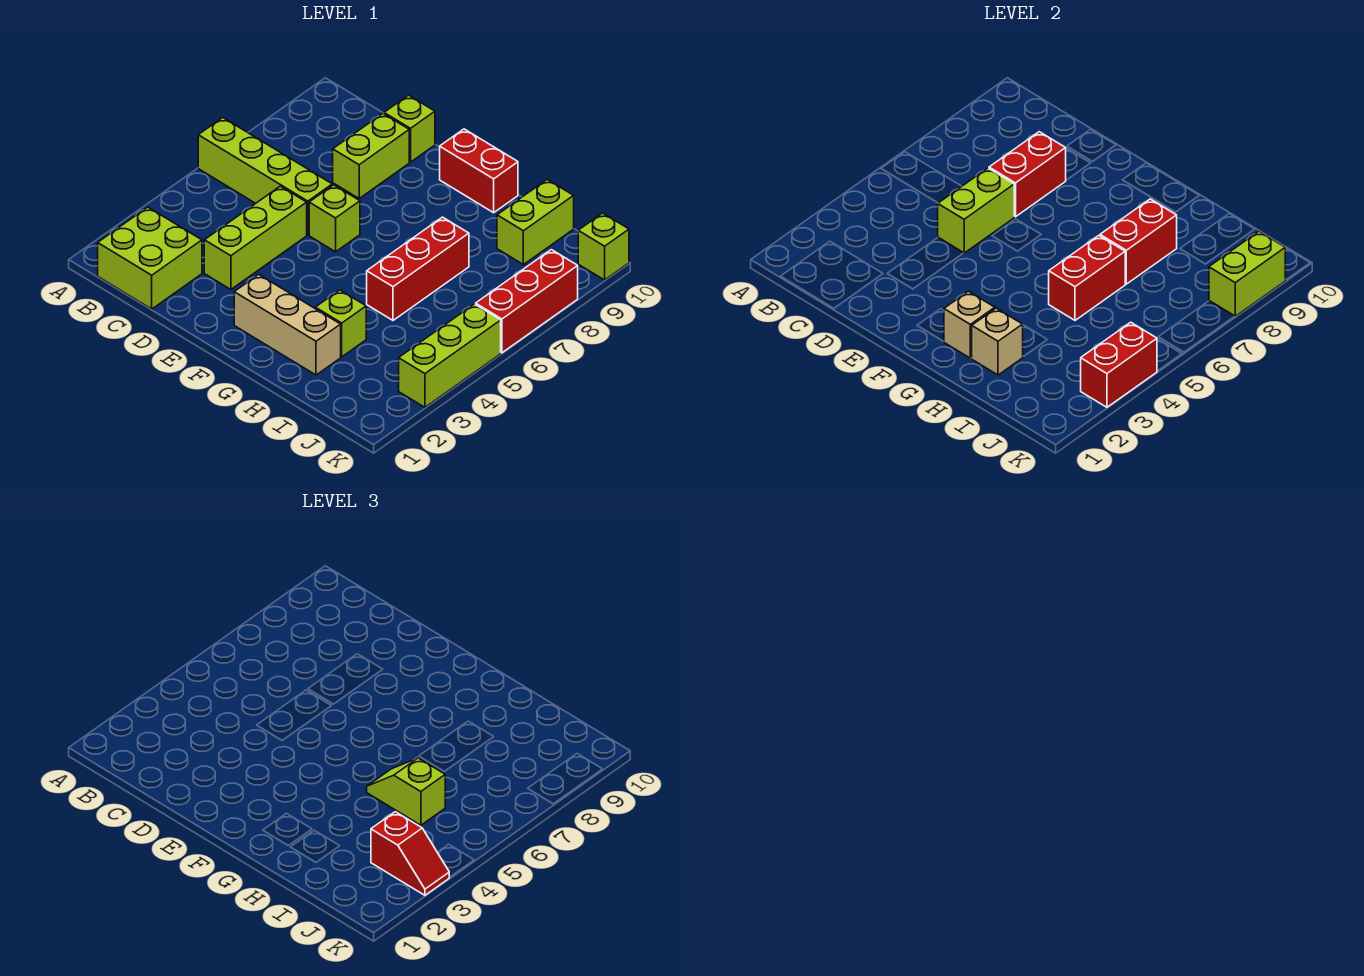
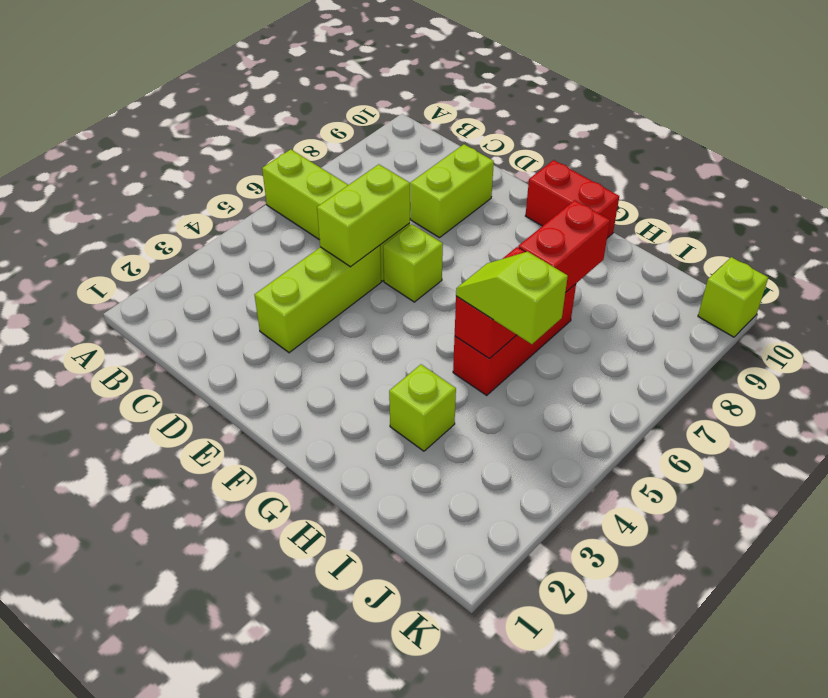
none -> lime 2x2 brick [98,207,202,309]
none -> lime 1x1 brick [384,95,435,162]
none -> tan 1x3 brick [234,275,341,375]

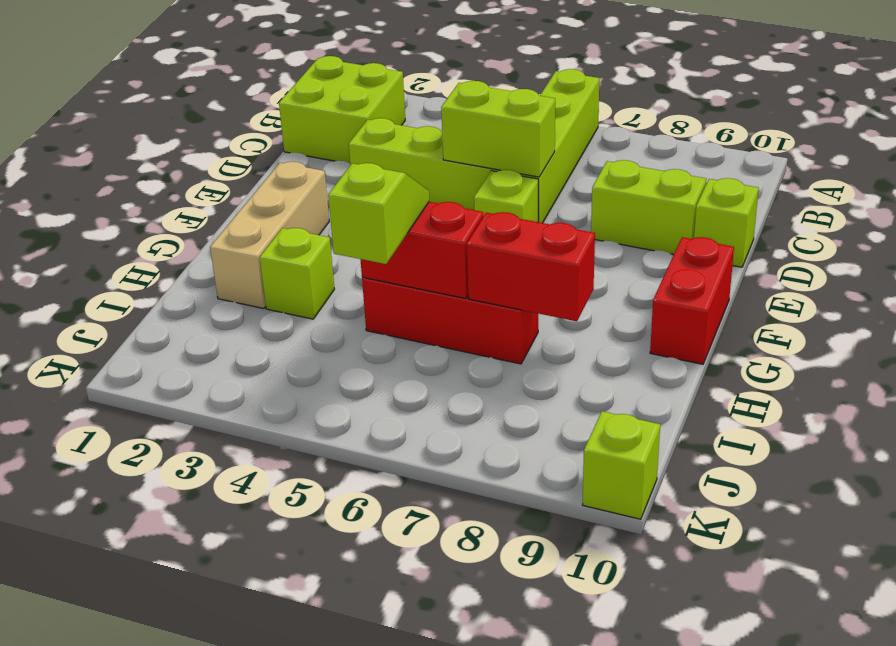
none -> lime 1x2 brick [497,180,574,265]
none -> lime 1x3 brick [399,304,501,407]
none -> red 1x3 brick [476,250,578,353]

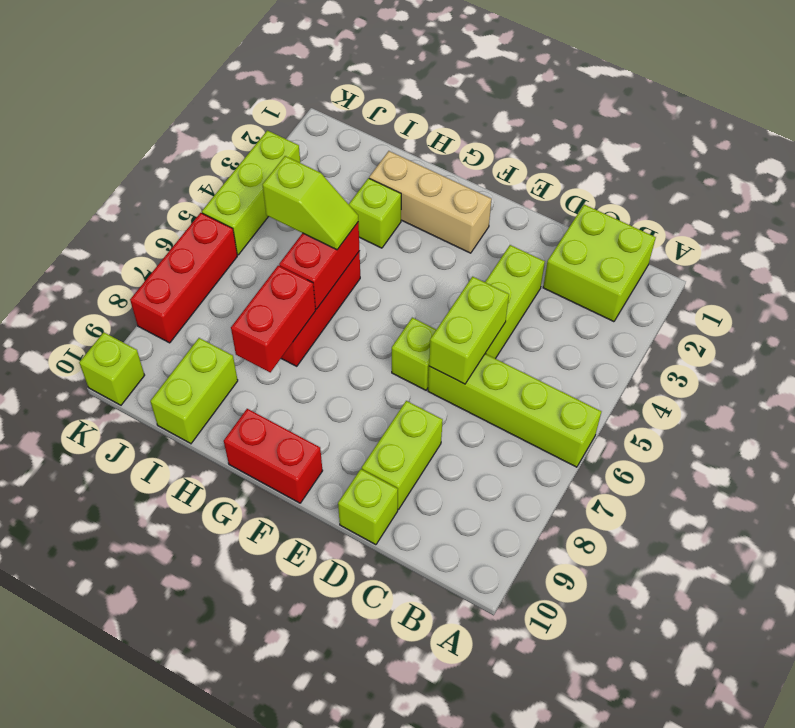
none -> red 1x2 brick [989,132,1066,217]
none -> tan 1x1 brick [944,291,995,358]
none -> tan 1x1 brick [971,308,1023,375]

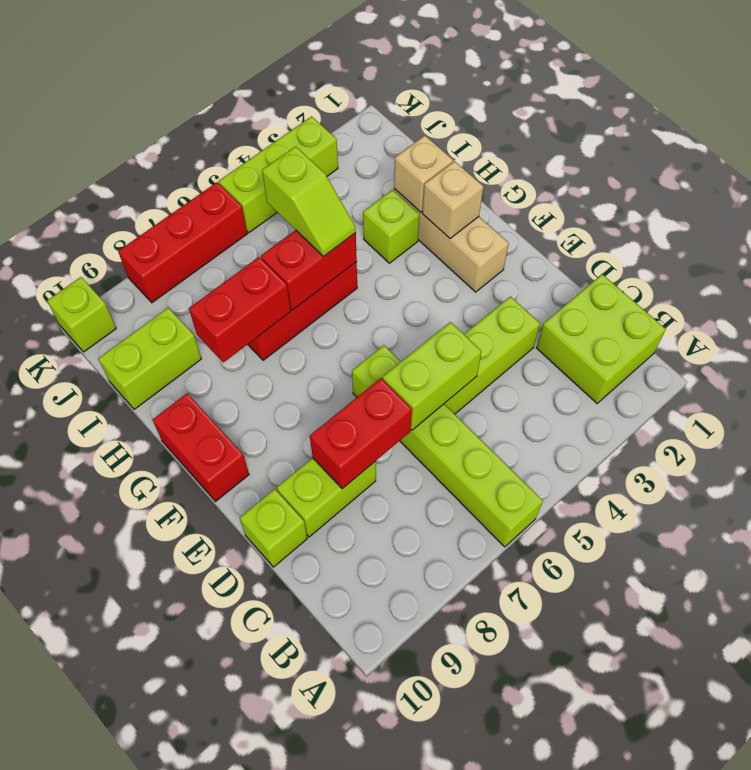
none -> red 1x2 brick [1081,322,1157,407]
none -> lime 1x2 brick [1209,232,1285,316]
none -> red 1x2 slope [371,812,449,895]

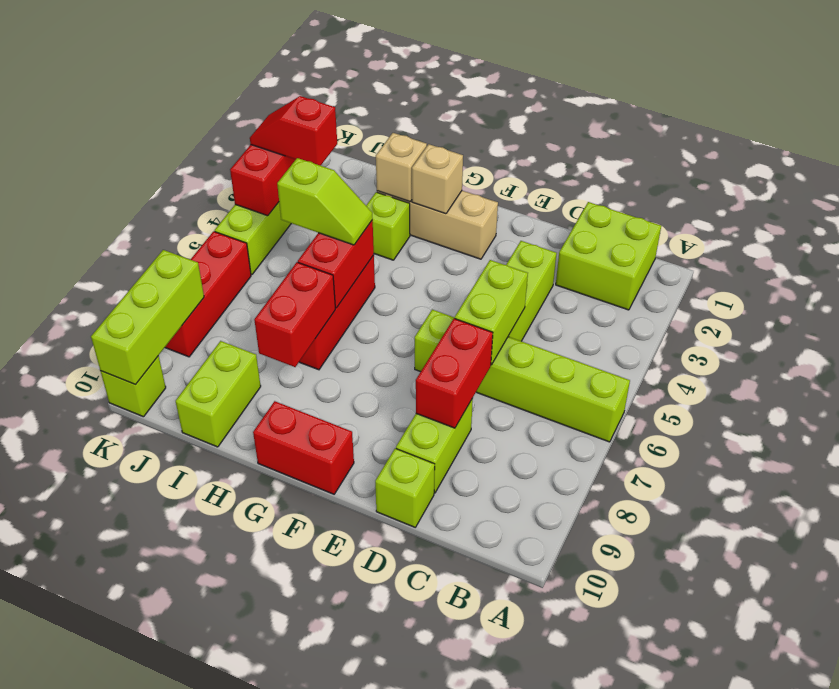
lime 1x3 brick [91,250,204,385] -> lime 1x2 brick [1209,232,1285,316]

